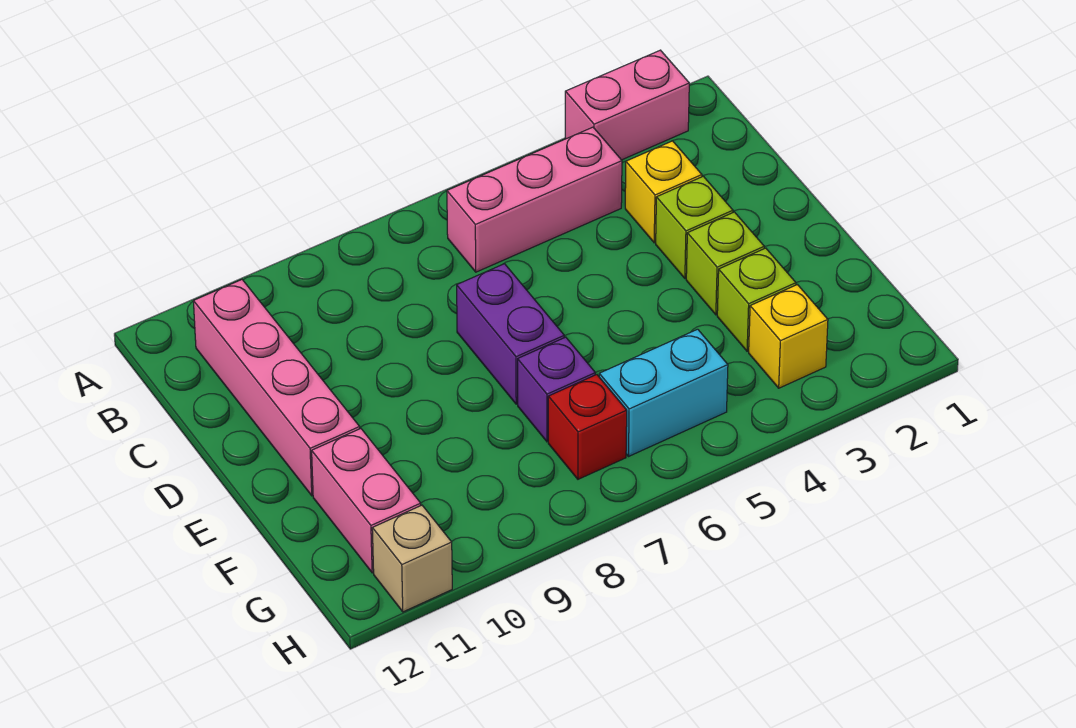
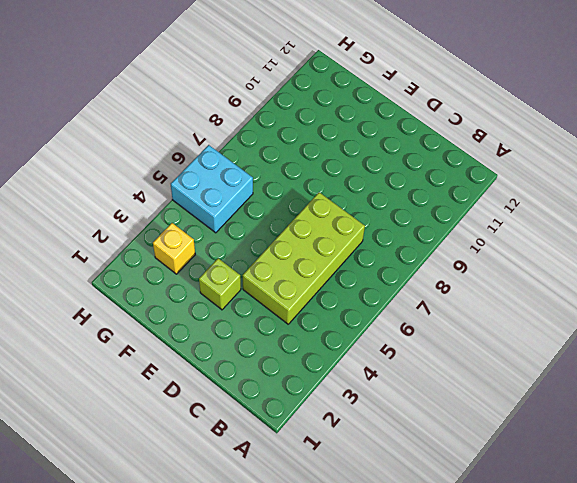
lime 2x4 brick [242,192,365,324] -> purple 1x2 brick [457,264,564,404]
cyan 2x2 brick [171,145,253,233] -> cyan 1x2 brick [599,329,728,456]
none -> pink 1x2 brick [565,50,689,160]
none -> pink 1x3 brick [447,127,622,272]
none -> pink 1x4 brick [193,280,360,496]

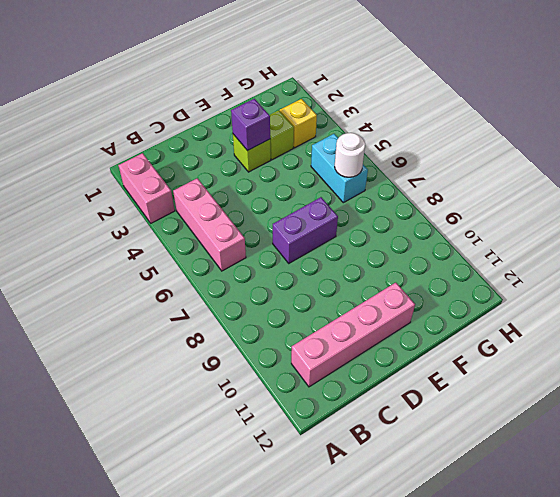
purple 1x1 brick [231,99,270,151] -> purple 1x1 brick moved to [518,337,595,442]
white 1x1 round brick [335,133,365,177] -> none
none -> yellow 1x1 brick [625,141,702,243]
none -> lime 1x1 brick [656,176,733,279]
none -> pink 1x2 brick [312,429,421,573]

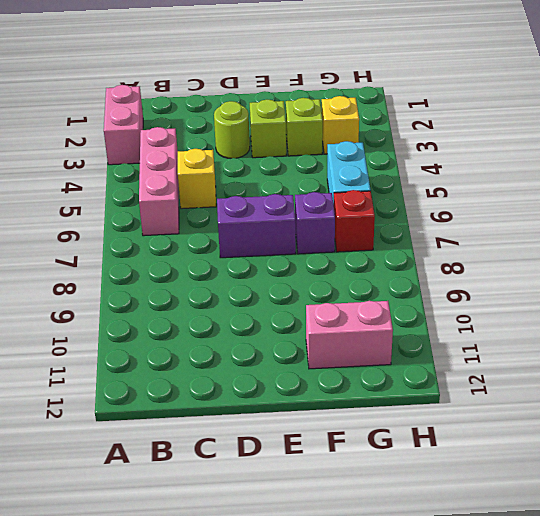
yellow 1x1 brick [178,149,216,209] -> yellow 1x1 brick moved to [625,141,702,243]
lime 1x1 round brick [214,101,250,159] -> lime 1x1 brick [656,176,733,279]
none -> pink 1x4 brick [193,280,360,496]
none -> tan 1x1 brick [372,505,452,612]

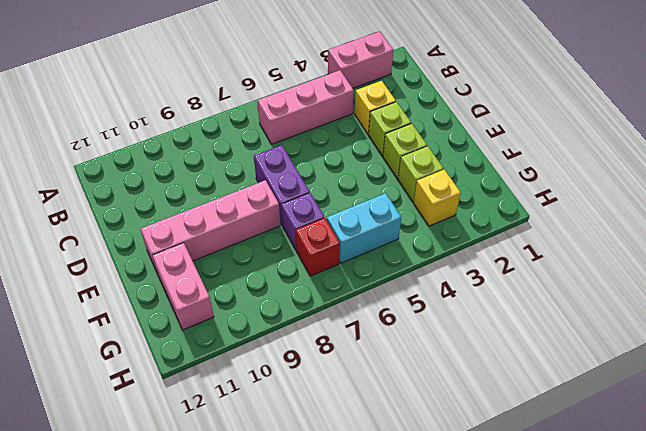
pink 1x4 brick [141,180,280,274] -> pink 1x4 brick turned to [193,280,360,496]
none -> tan 1x1 brick [372,505,452,612]

